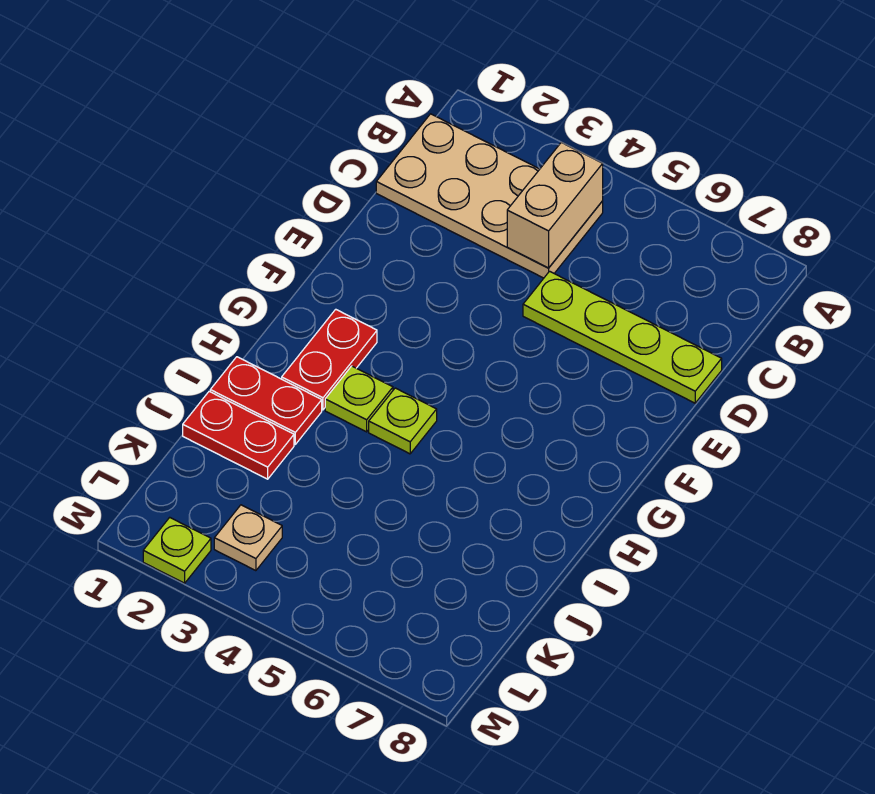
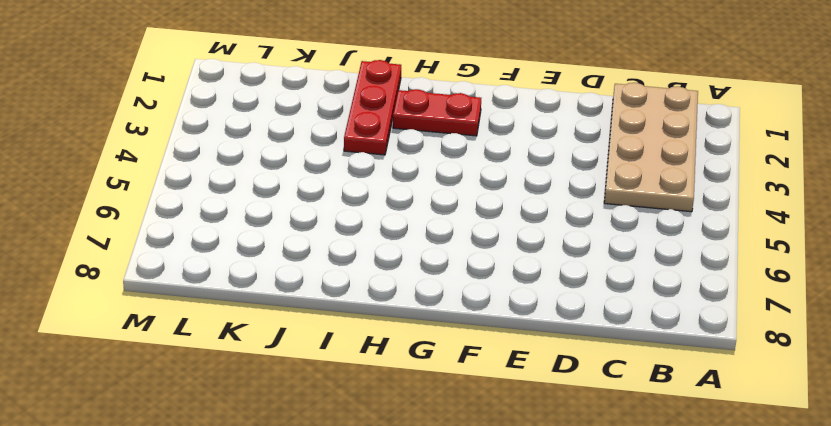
red 1x3 plate [344,60,401,155] -> red 1x2 plate [210,357,322,444]
none -> lime 1x4 plate [523,271,722,403]
none -> lime 1x1 plate [325,366,393,432]

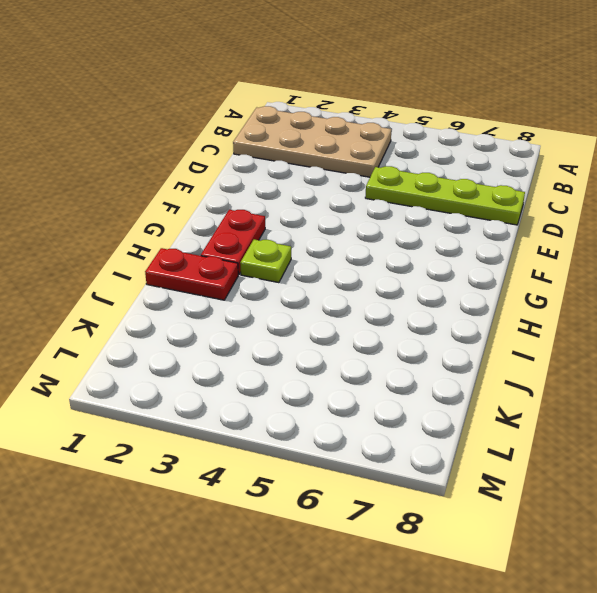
none -> lime 1x1 plate [369,388,437,454]
none -> red 1x2 plate [183,391,294,479]

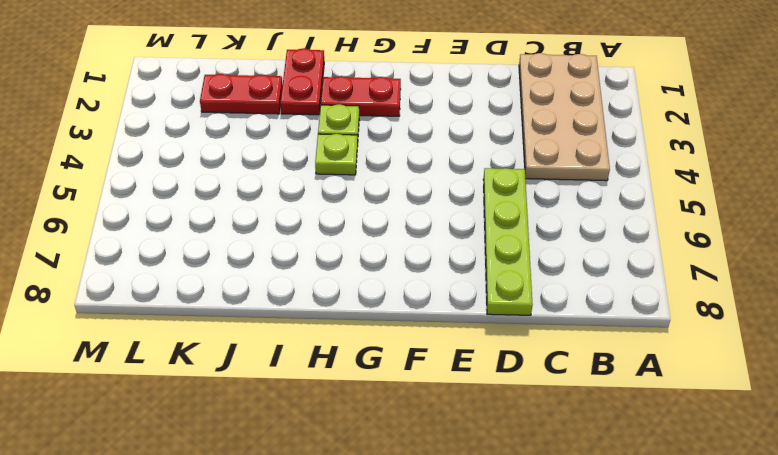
red 1x2 plate [200,74,283,114] -> red 1x2 plate turned to [183,391,294,479]
none -> tan 1x1 plate [214,505,282,571]
none -> lime 1x1 plate [143,517,211,583]

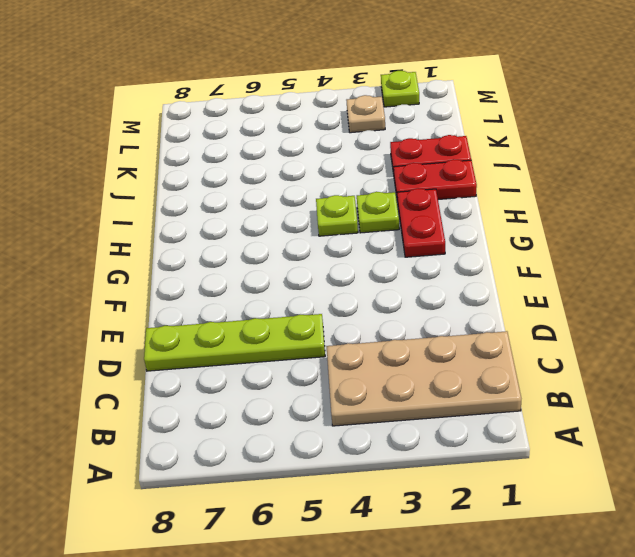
none -> tan 1x2 brick [507,142,603,268]

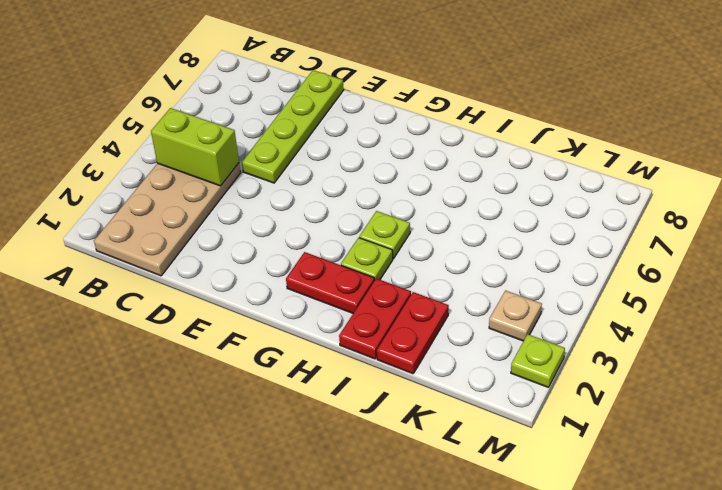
lime 1x2 brick [151,108,239,186] -> tan 1x2 brick [507,142,603,268]

